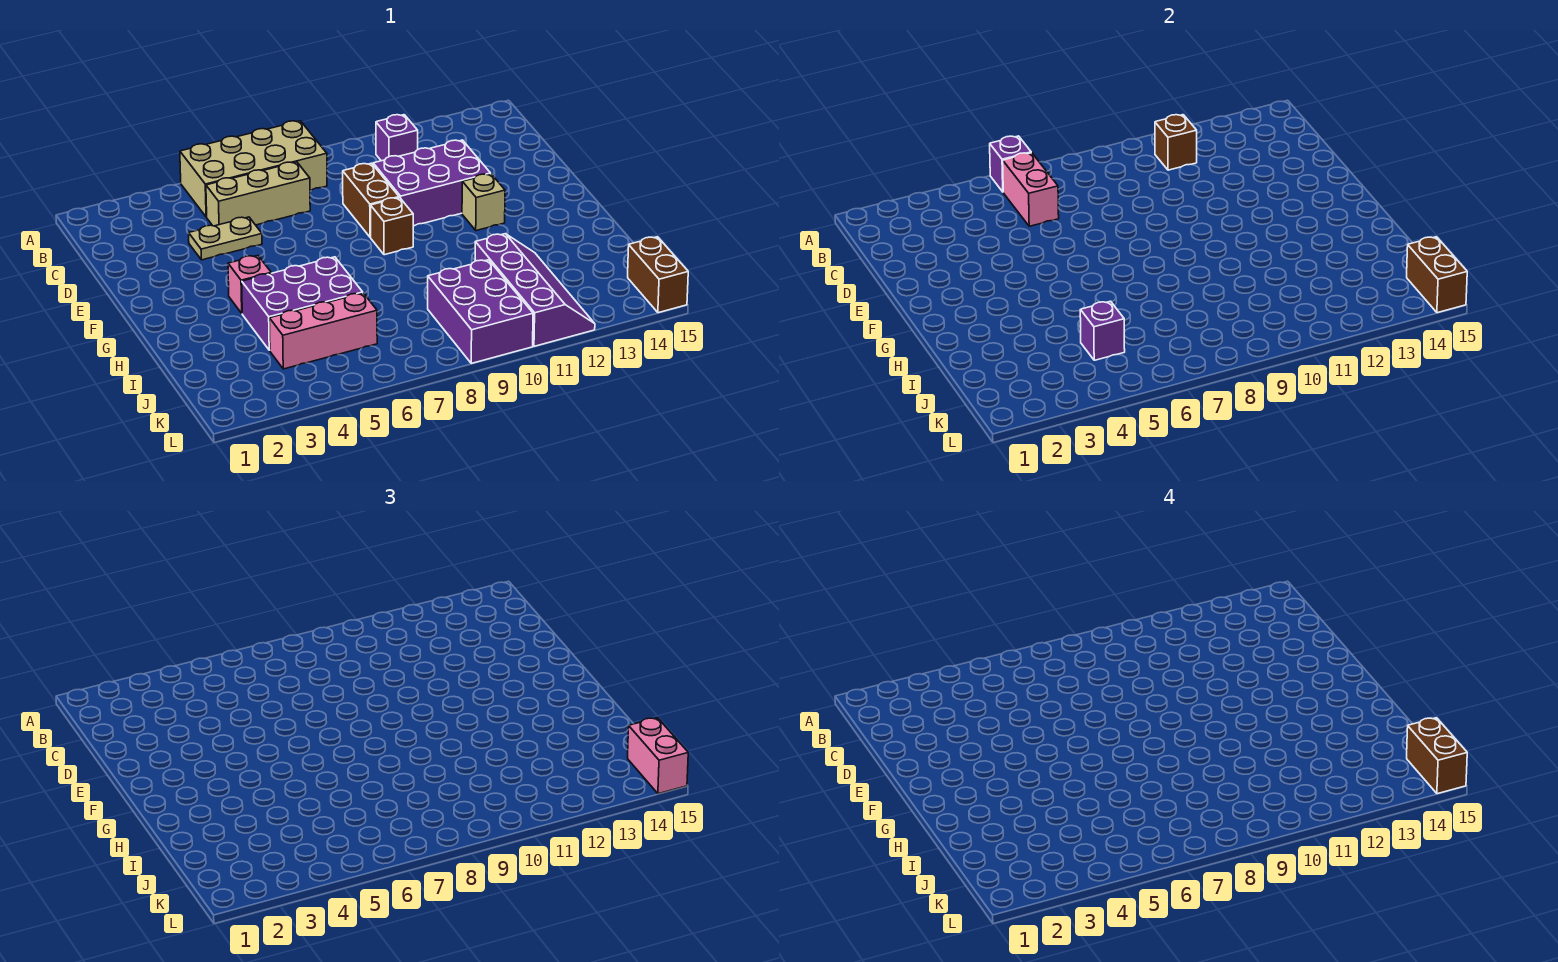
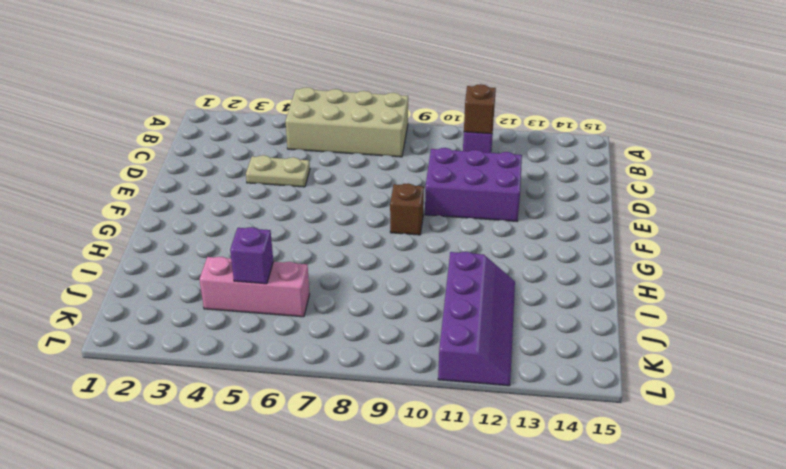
none -> tan 1x3 brick [206,162,310,226]
none -> brown 1x2 brick [343,163,399,237]
none -> tan 1x1 brick [462,174,505,231]

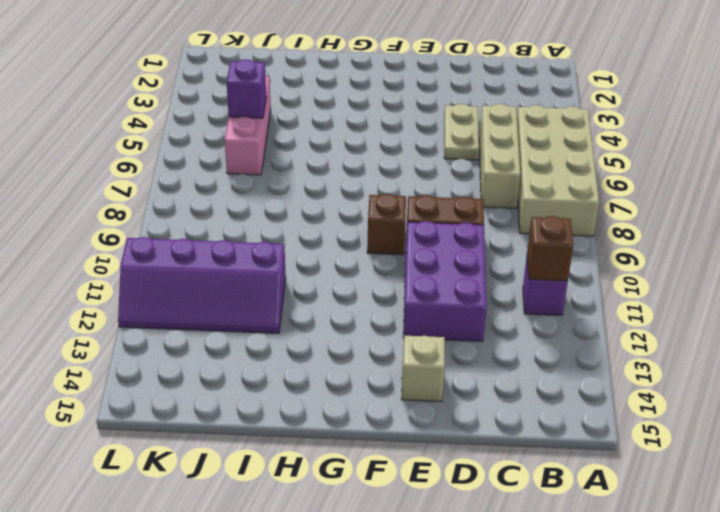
tan 1x1 brick [402,336,445,401] -> tan 1x1 brick moved to [462,174,505,231]
none -> pink 1x1 brick [228,256,271,313]
none -> purple 2x3 brick [242,257,363,350]
none -> purple 2x3 brick [428,260,533,363]

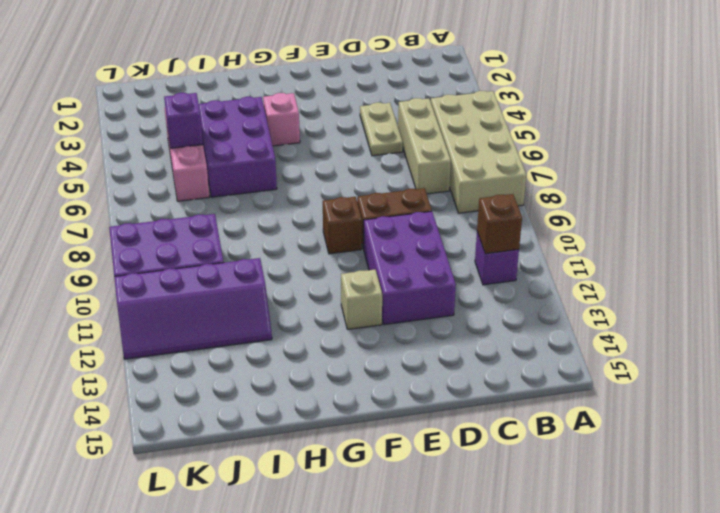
none -> brown 1x2 brick [628,237,688,313]
none -> purple 1x1 brick [990,136,1031,192]
none -> pink 1x2 brick [1003,153,1059,226]

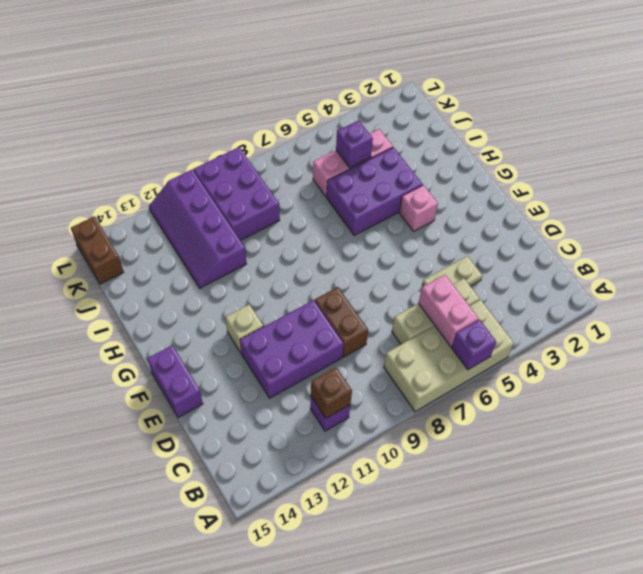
purple 1x2 brick [147,345,203,418] -> none
none -> brown 1x1 brick [371,198,413,255]
none -> brown 1x2 brick [1407,237,1467,313]
none -> pink 1x2 brick [628,718,688,794]

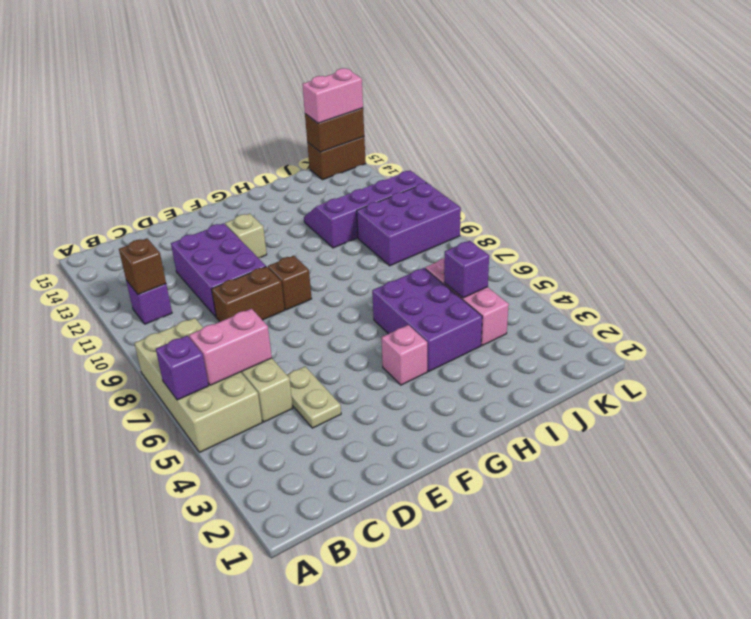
none -> brown 1x2 brick [1407,718,1467,794]

